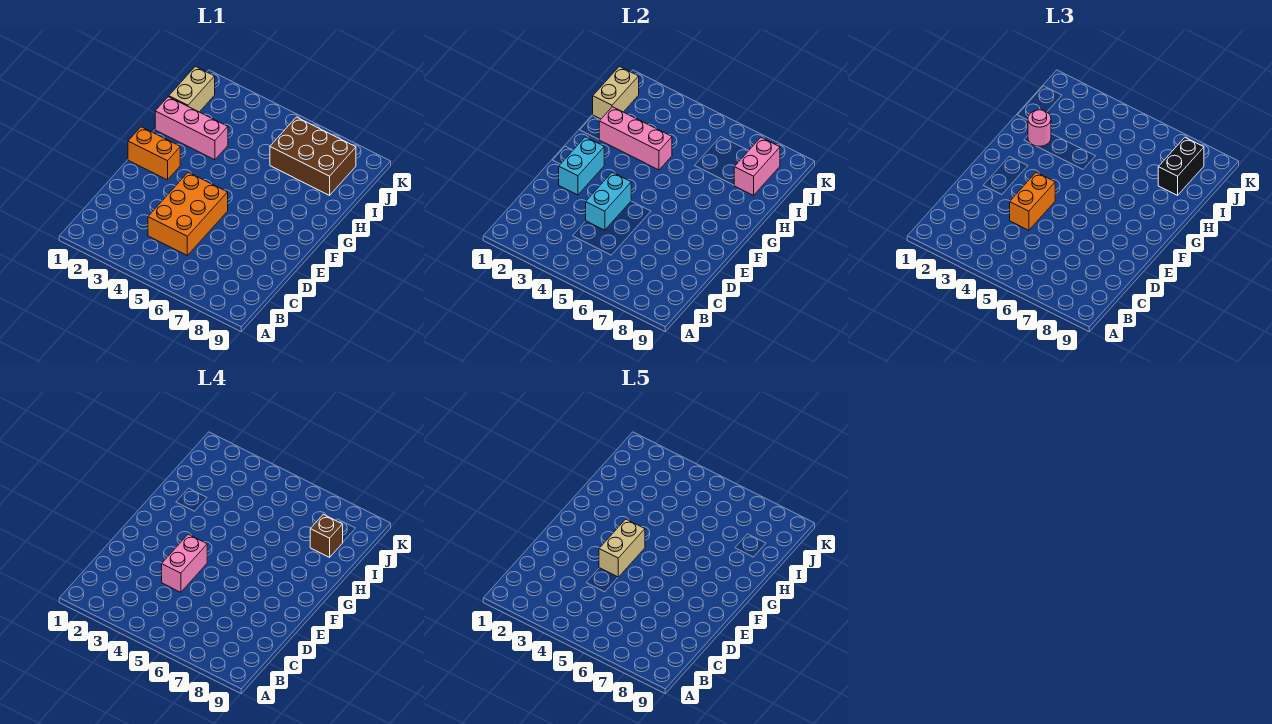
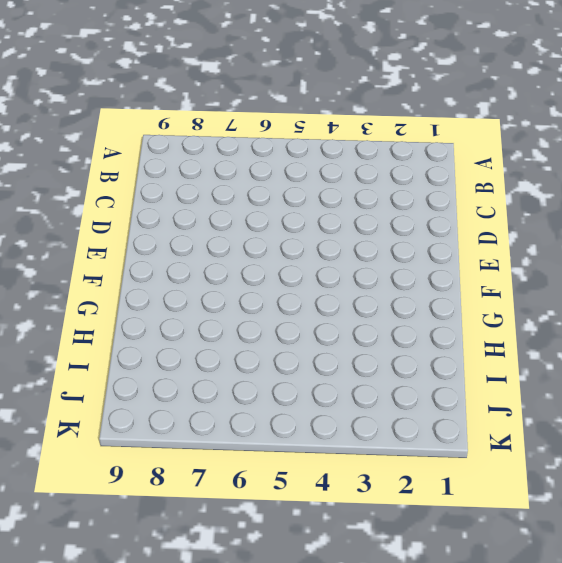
none -> orange 2x3 brick [148,172,228,255]
none -> orange 1x2 brick [128,127,180,180]
none -> pink 1x3 brick [155,97,228,160]

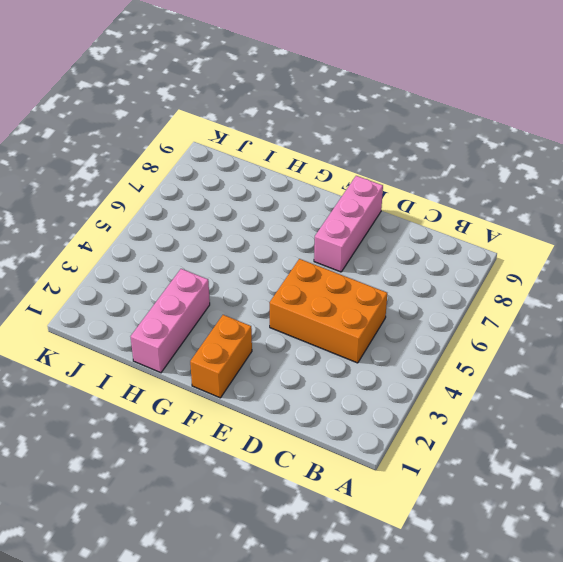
pink 1x3 brick [314,176,383,272] -> pink 1x3 brick moved to [599,107,672,170]
none -> tan 1x2 brick [169,66,215,112]
none -> brown 2x3 brick [270,117,356,195]
none -> cyan 1x2 brick [586,172,631,230]

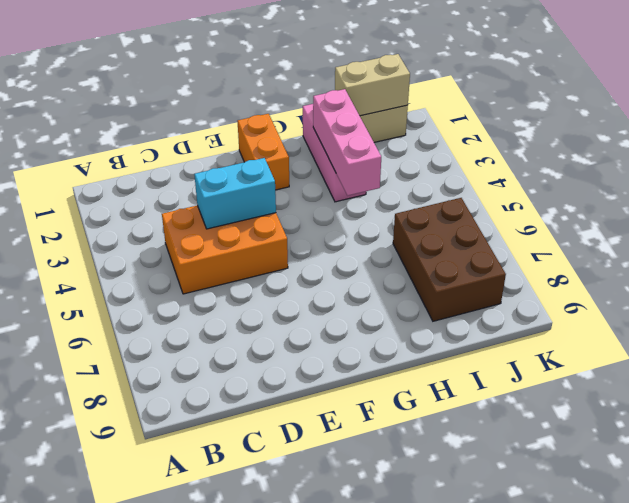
none -> cyan 1x2 brick [559,137,604,195]
none -> pink 1x2 brick [734,138,780,195]
none -> orange 1x2 brick [1010,172,1055,230]

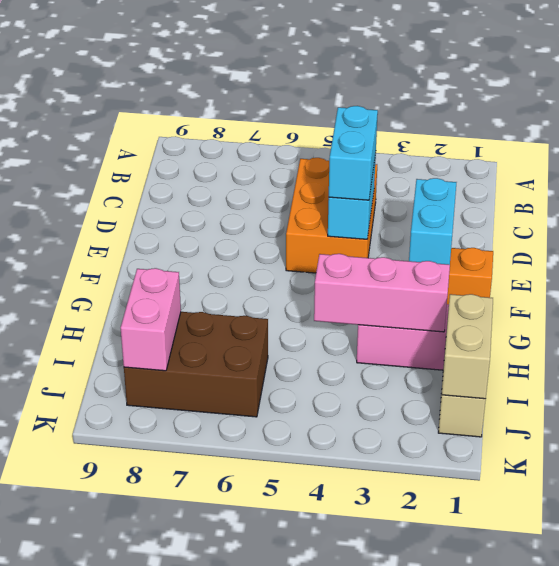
cyan 1x2 brick [329,106,378,200] -> orange 1x2 brick [1010,172,1055,230]
none -> pink 1x1 round brick [1028,110,1051,146]
none -> black 1x2 brick [1158,138,1204,195]
none -> pink 1x2 brick [162,534,207,592]

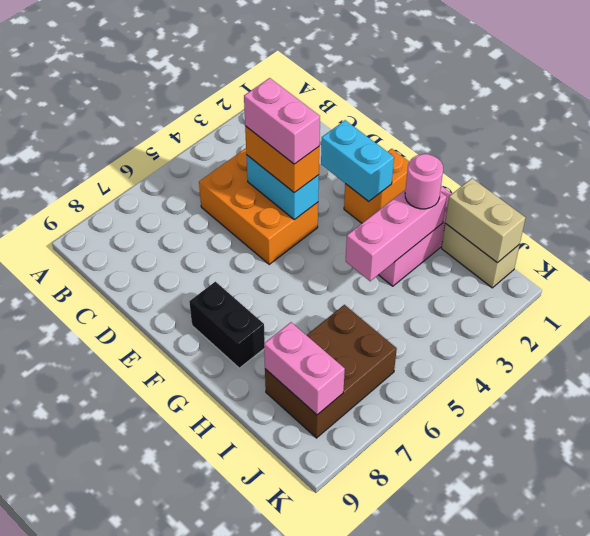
black 1x2 brick [189,282,265,368] -> black 1x2 brick moved to [1158,138,1204,195]
none -> brown 1x1 brick [310,514,343,557]
none -> tan 1x2 brick [599,519,645,577]

